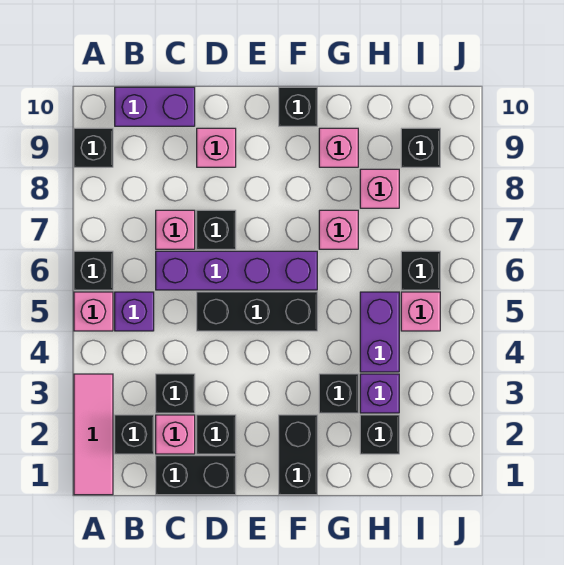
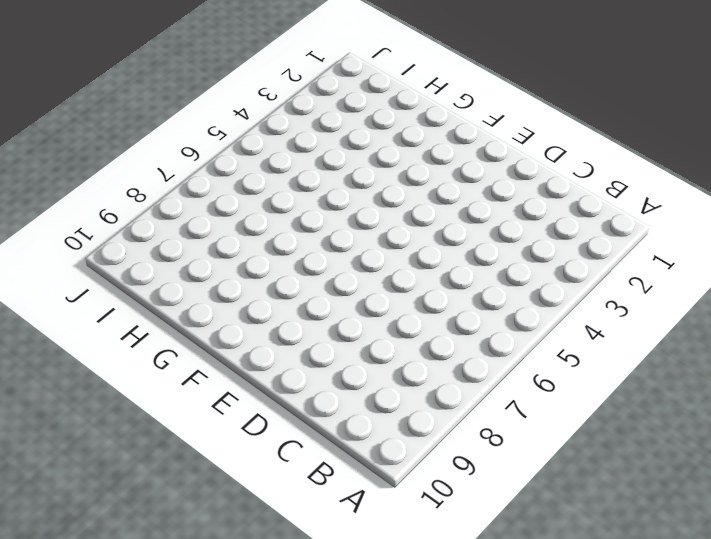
none -> pink 1x3 tile [74,374,113,495]
none -> pink 1x1 brick [74,292,113,331]
none -> black 1x1 brick [74,251,113,290]

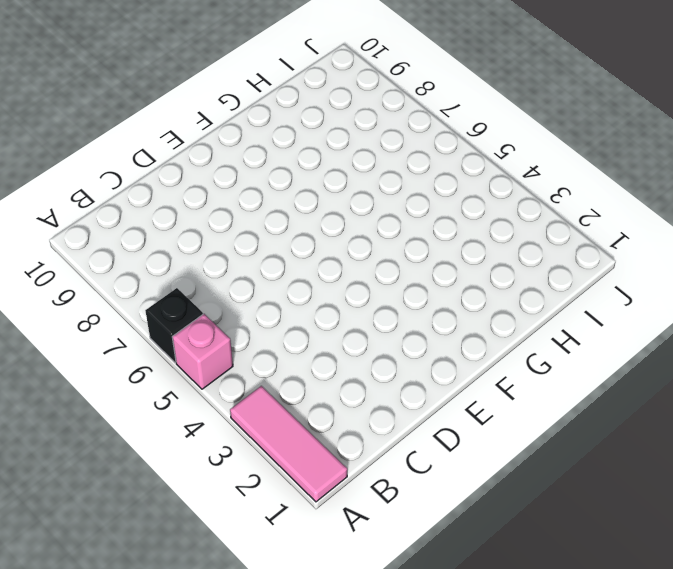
none -> black 1x1 brick [74,128,113,167]
none -> black 1x1 brick [115,415,154,454]
none -> purple 1x1 brick [115,292,154,331]

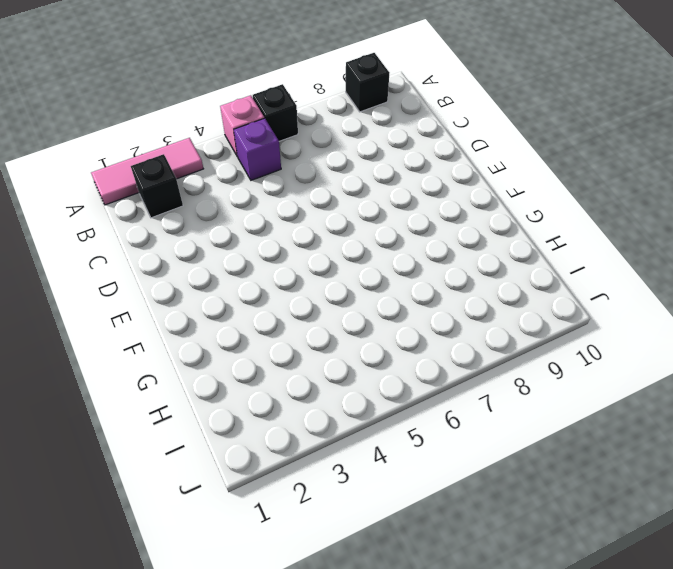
none -> purple 1x2 brick [115,87,195,126]
none -> black 1x2 brick [156,456,236,495]
none -> pink 1x1 brick [156,415,195,454]

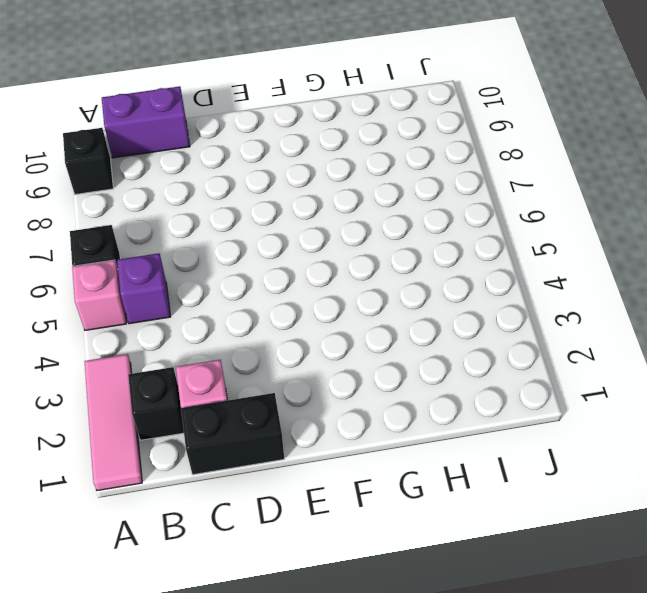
none -> black 1x1 brick [156,374,195,413]
none -> purple 1x4 brick [156,251,317,290]
none -> pink 1x1 brick [156,210,195,249]

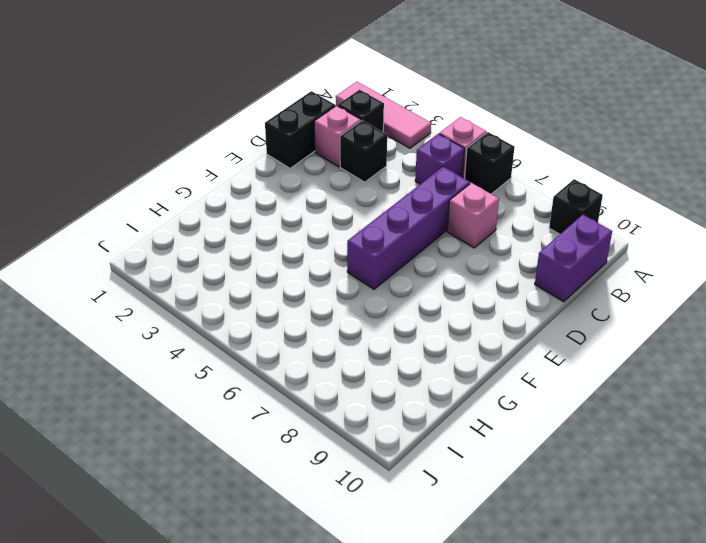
none -> black 1x1 brick [197,415,236,454]
none -> black 1x3 brick [197,292,317,331]
none -> black 1x1 brick [197,210,236,249]

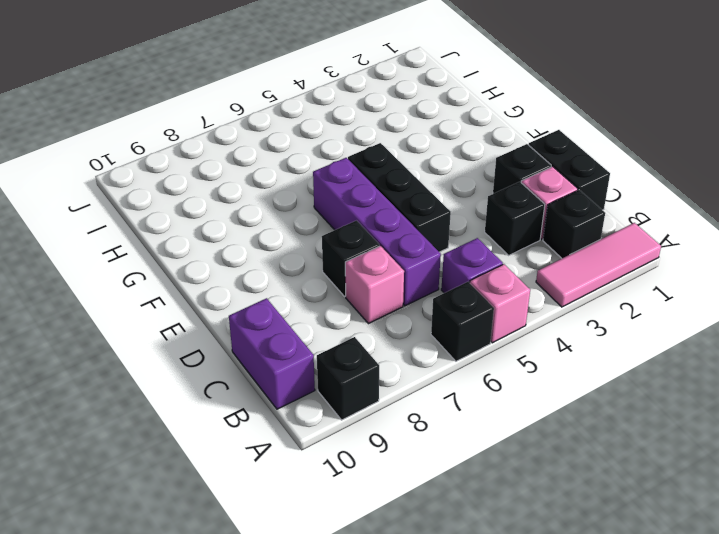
none -> pink 1x1 brick [197,128,236,167]
none -> black 1x2 brick [279,415,317,495]
none -> black 1x1 brick [279,87,317,126]

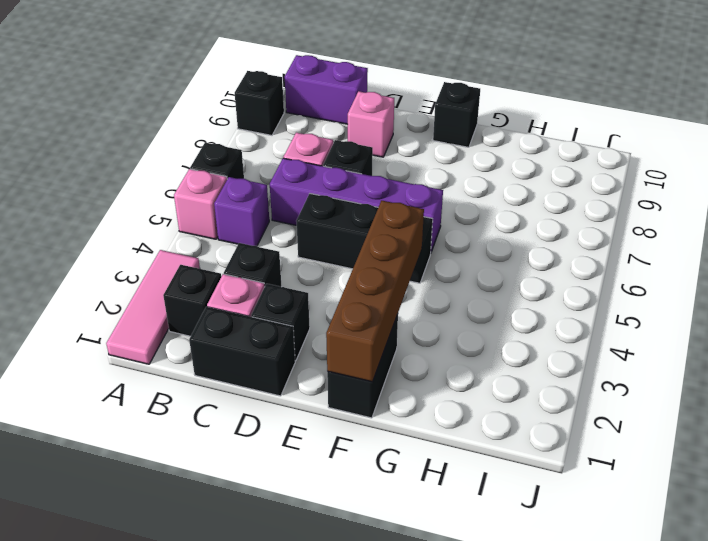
brown 1x4 brick [326,201,424,382] -> none
none -> black 1x1 brick [319,374,358,413]
none -> pink 1x1 brick [319,210,358,249]
none -> pink 1x1 brick [319,128,358,167]

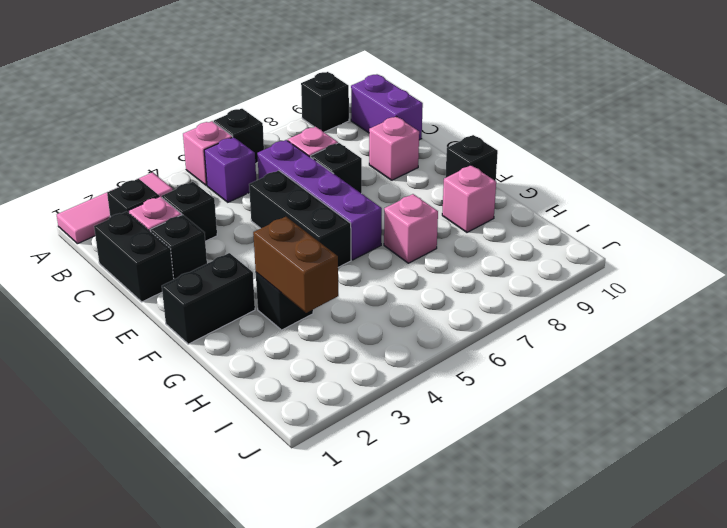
brown 1x2 brick [253,217,338,313] -> none
none -> black 1x1 brick [360,415,399,454]
none -> purple 1x1 brick [360,374,399,413]
none -> purple 1x2 brick [360,292,399,372]

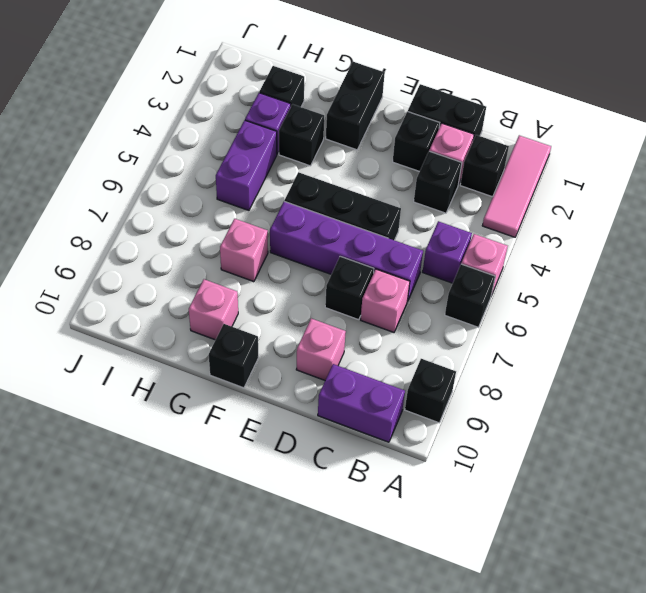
none -> pink 1x1 brick [360,169,399,208]
none -> pink 1x1 brick [401,292,440,331]
none -> black 1x1 brick [401,251,440,290]

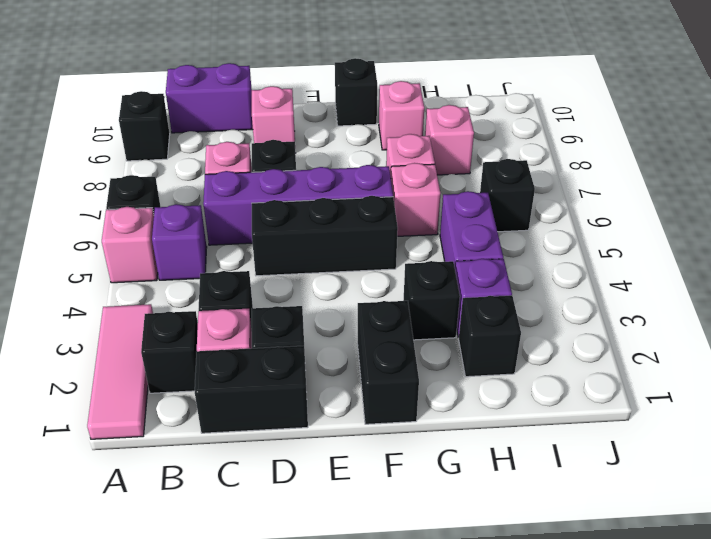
pink 1x1 brick [391,163,441,236] -> pink 1x1 brick moved to [401,292,440,331]
none -> black 1x1 brick [401,128,440,167]

